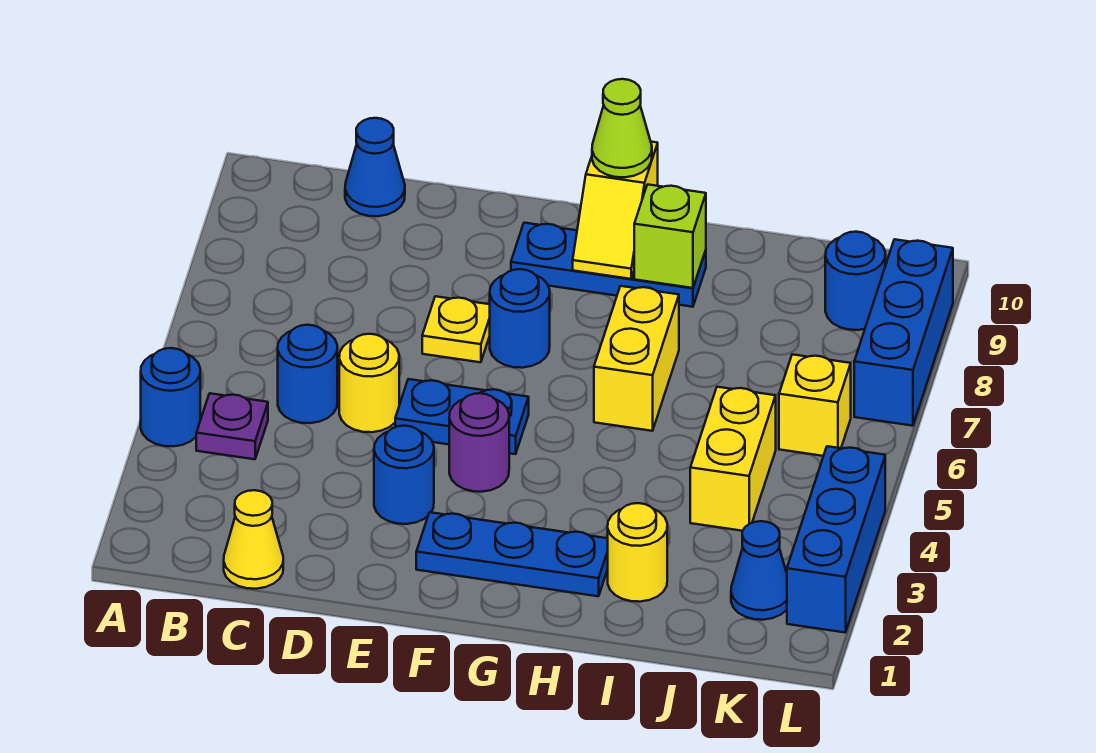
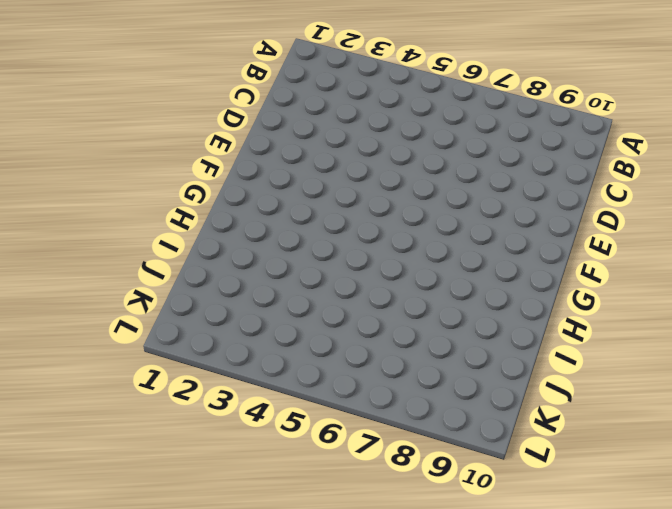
none -> blue 1x1 round brick [141,348,200,446]
none -> purple 1x1 plate [196,393,268,459]
none -> yellow 1x1 cone [224,490,283,589]

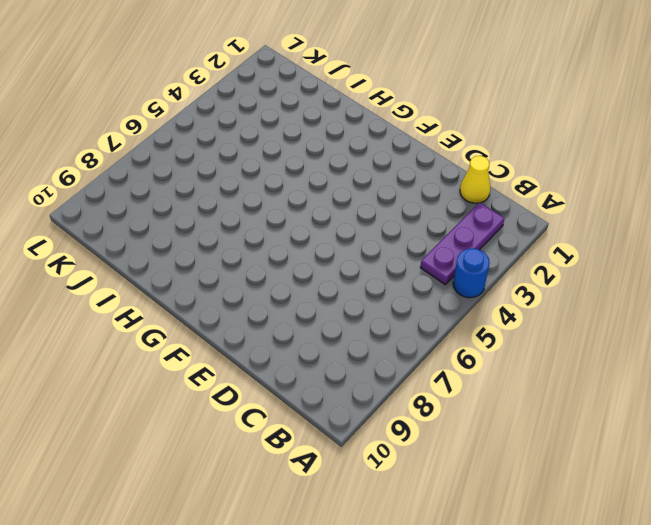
purple 1x3 plate [420,202,504,284] -> purple 1x1 plate [196,393,268,459]
none -> blue 1x1 round brick [278,325,337,423]
none -> blue 1x1 cone [345,118,405,216]
none -> yellow 1x1 round brick [339,334,399,432]

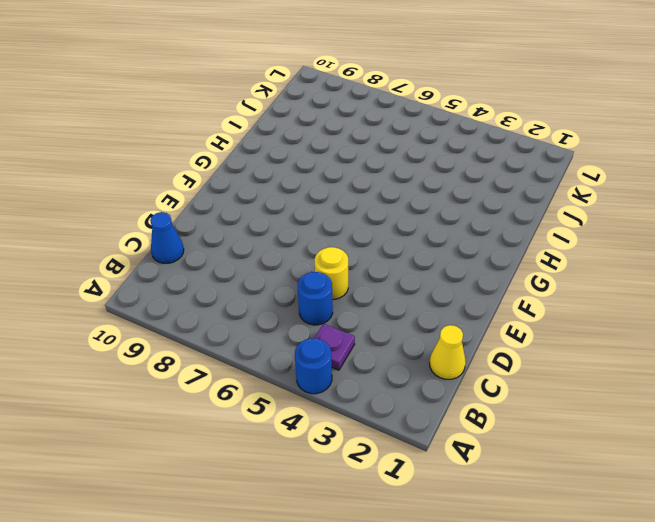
none -> blue 1x1 round brick [374,426,434,524]
none -> blue 1x2 plate [395,379,529,454]
none -> yellow 1x1 plate [422,296,490,362]

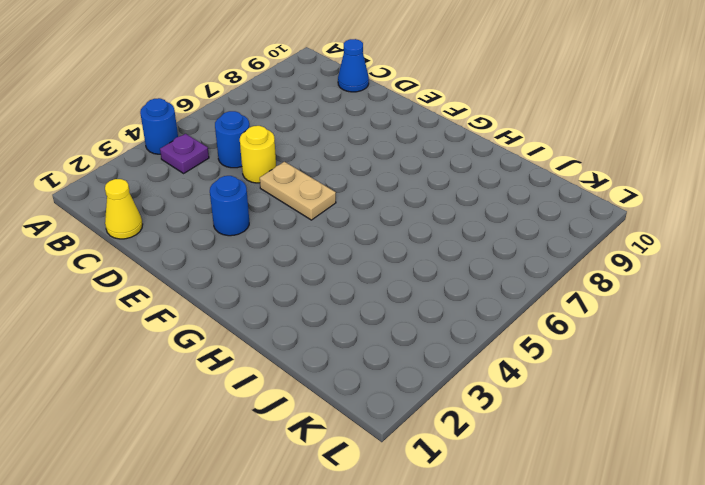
tan 1x2 plate [260,162,336,220] -> blue 1x2 plate [395,379,529,454]
none -> yellow 1x1 plate [422,296,490,362]
none -> blue 1x3 plate [416,512,608,596]
none -> purple 1x1 round brick [449,393,509,492]

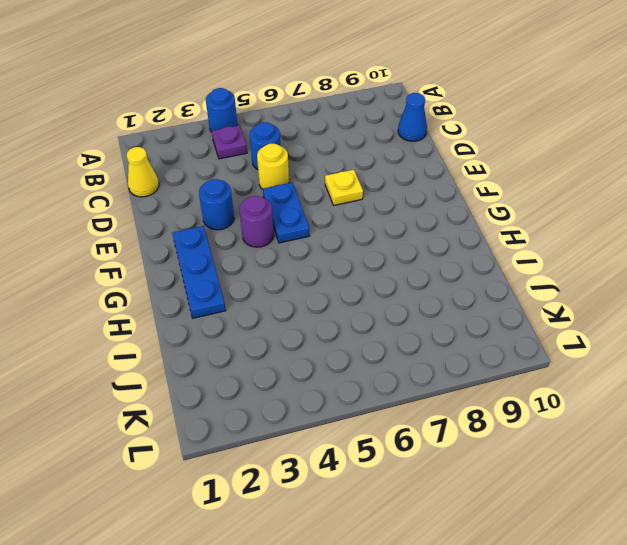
none -> blue 1x1 round brick [490,269,550,368]
none -> blue 1x3 plate [511,223,706,307]
none -> yellow 1x2 brick [594,286,679,431]

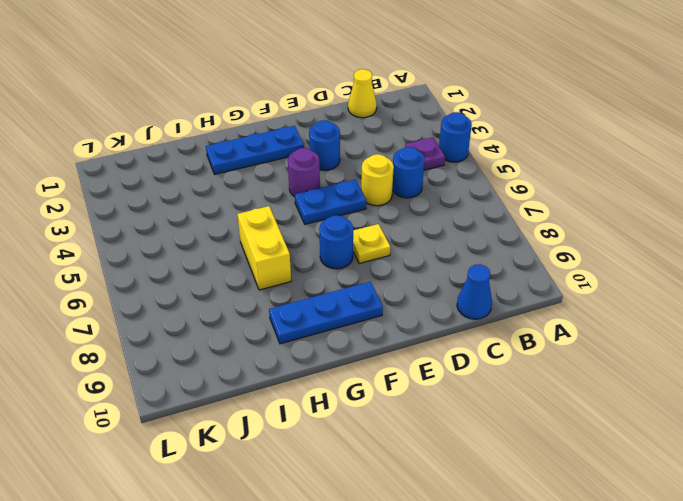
none -> yellow 1x1 round brick [608,503,667,602]
none -> yellow 1x2 brick [690,387,776,531]
none -> blue 1x1 cone [731,521,787,620]

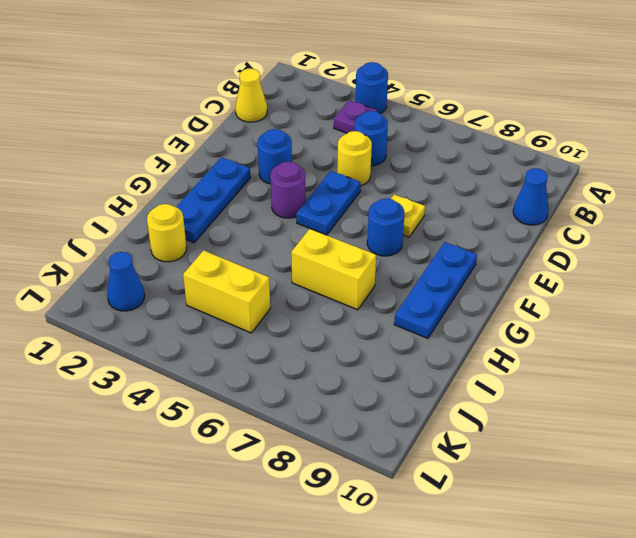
none -> yellow 1x1 brick [779,354,851,456]
none -> blue 1x1 round brick [825,232,885,330]
none -> blue 1x3 brick [787,446,885,632]

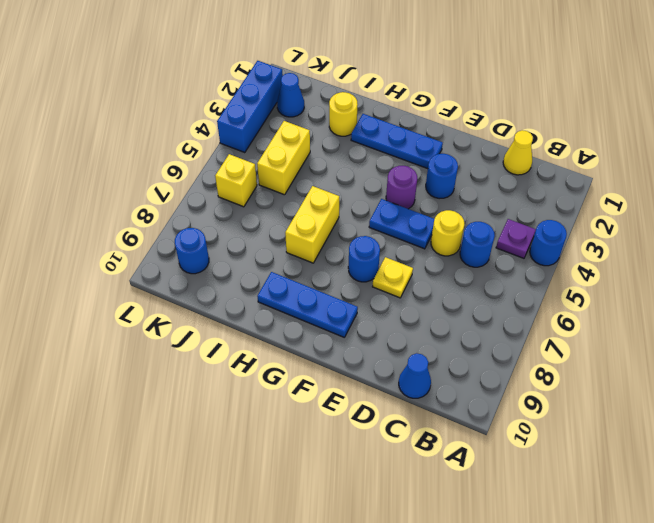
none -> blue 1x3 brick [854,239,953,426]
none -> yellow 1x2 slope [573,142,658,279]
none -> lime 1x1 brick [634,184,706,288]

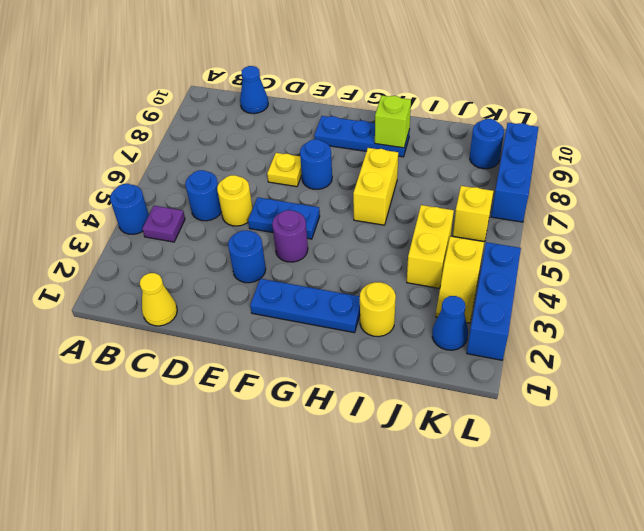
yellow 1x2 slope [436,236,484,323] -> yellow 1x2 slope moved to [573,142,658,279]
none -> lime 1x1 cone [592,79,652,177]

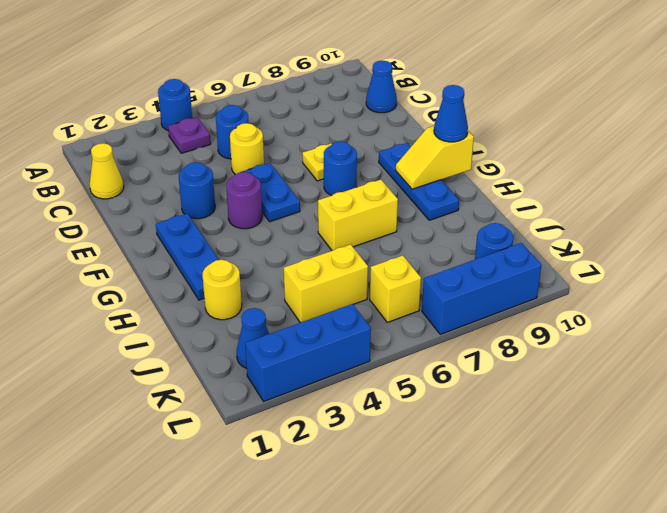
blue 1x1 cone [434,85,468,142] -> lime 1x1 cone [592,79,652,177]
none -> lime 1x1 brick [634,184,706,288]

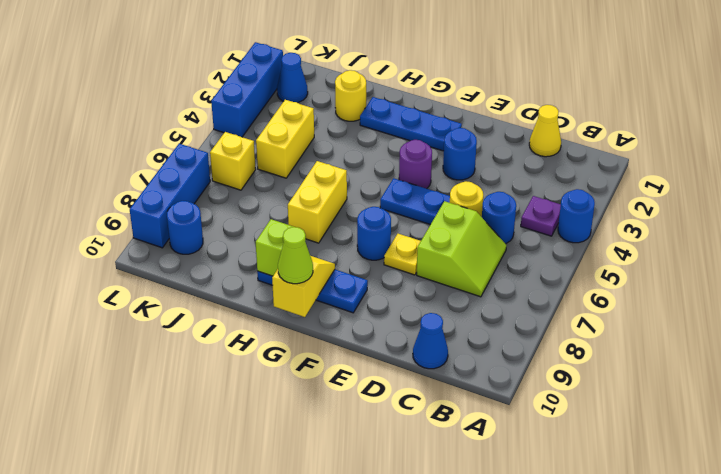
lime 2x2 slope [417,201,506,297] -> none

